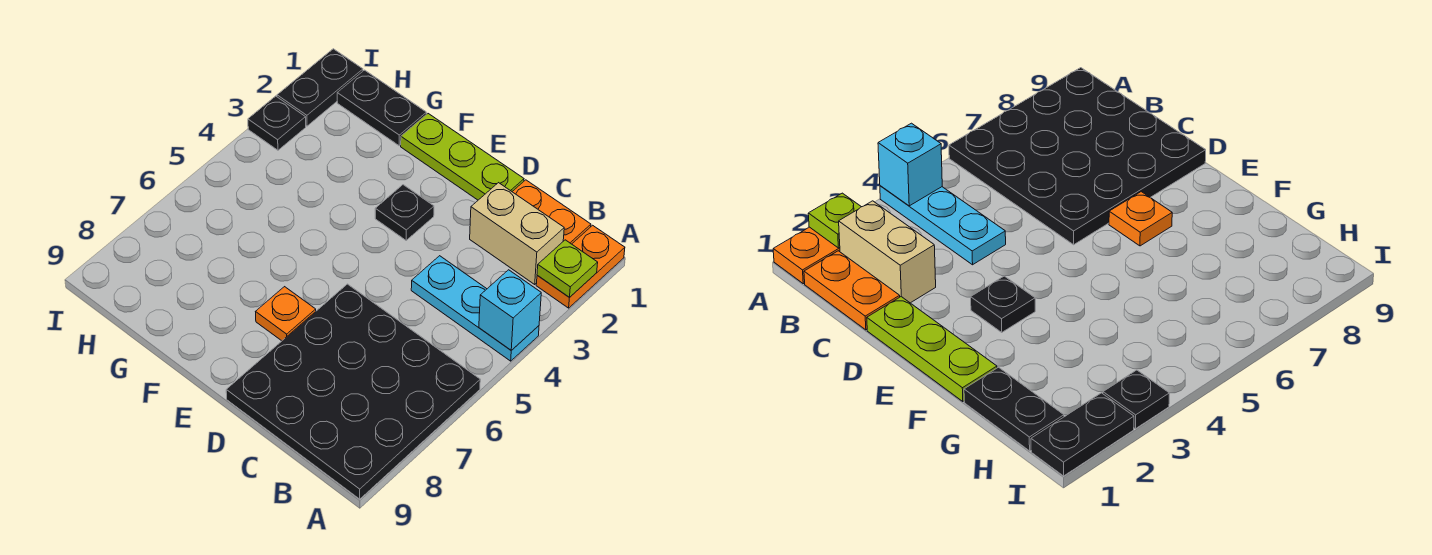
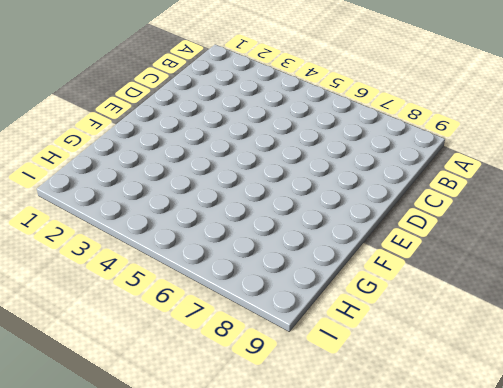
none -> orange 1x2 plate [536,225,625,308]
none -> cyan 1x3 plate [411,256,539,361]
none -> black 4x4 plate [226,284,480,499]

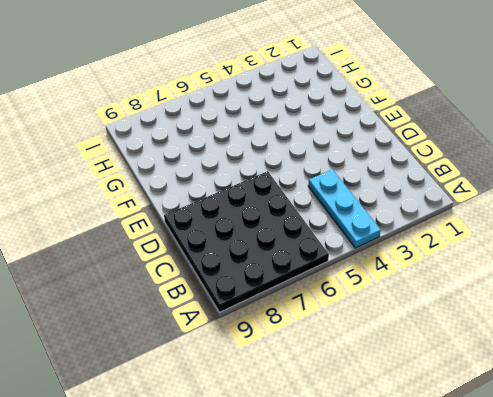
none -> orange 1x2 plate [536,225,625,308]
none -> orange 1x2 plate [512,180,591,244]
none -> tan 1x2 brick [470,183,564,284]

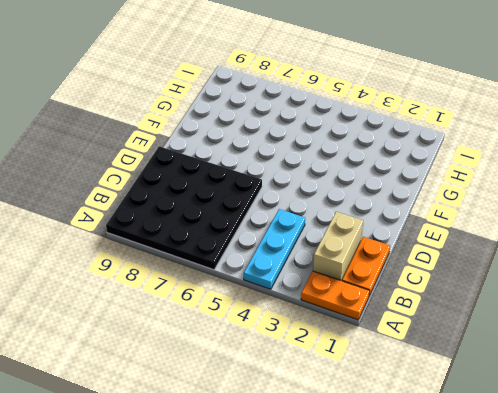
none -> lime 1x3 plate [401,114,524,200]
none -> black 1x1 plate [375,185,434,240]
none -> orange 1x1 plate [256,287,316,341]

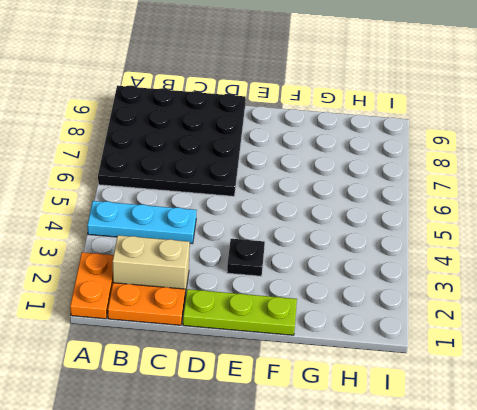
none -> orange 1x1 plate [256,287,316,341]
none -> black 1x2 plate [337,70,426,146]
none -> black 1x2 plate [277,49,363,126]

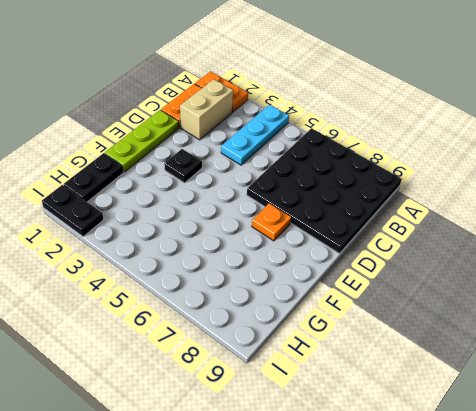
none -> black 1x1 plate [248,96,306,150]
none -> lime 1x1 plate [537,240,598,298]
none -> cyan 1x1 brick [479,270,541,350]

